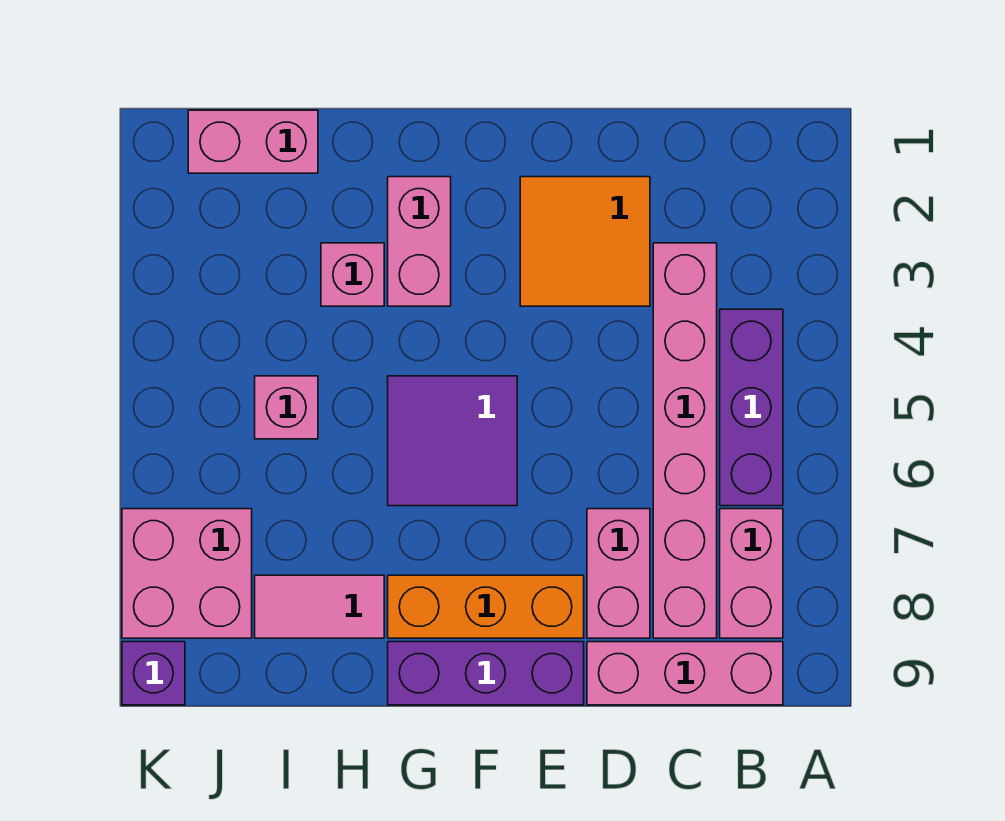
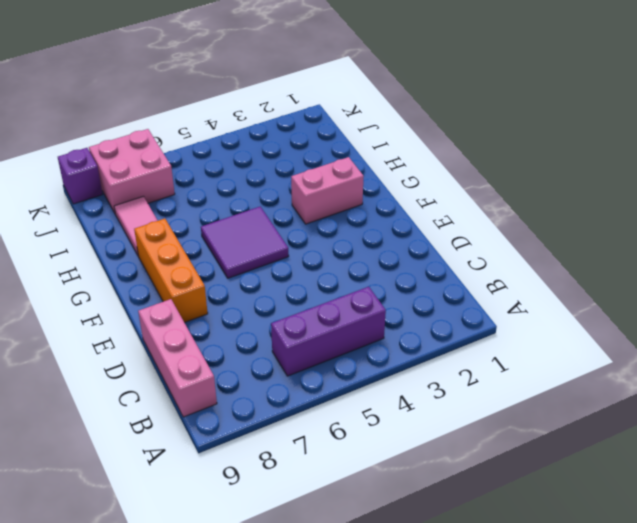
none -> pink 1x2 brick [720,509,783,638]
none -> pink 1x6 brick [653,243,717,638]
none -> orange 2x2 tile [520,177,650,306]

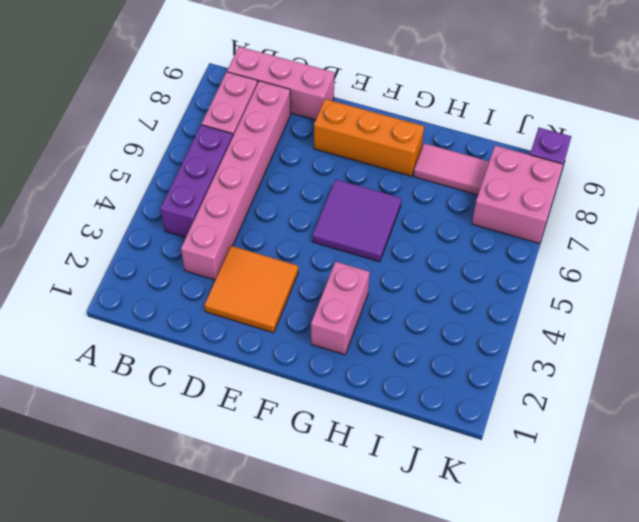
none -> pink 1x2 brick [587,509,650,638]
none -> purple 1x3 brick [388,642,584,705]
none -> pink 1x1 brick [321,243,384,306]

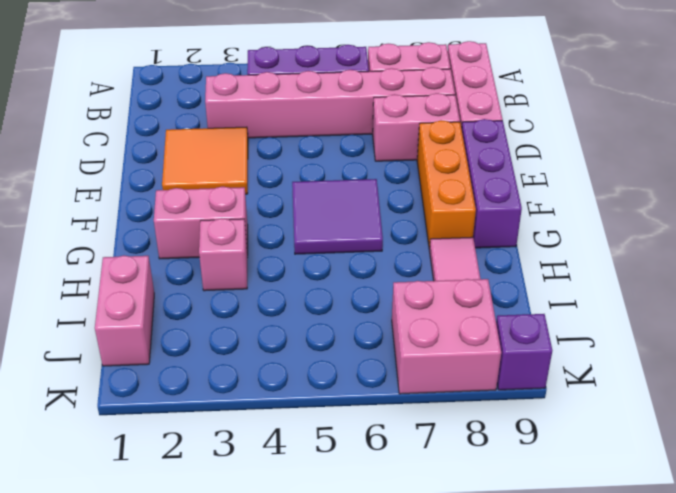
none -> pink 1x1 brick [255,376,318,439]

